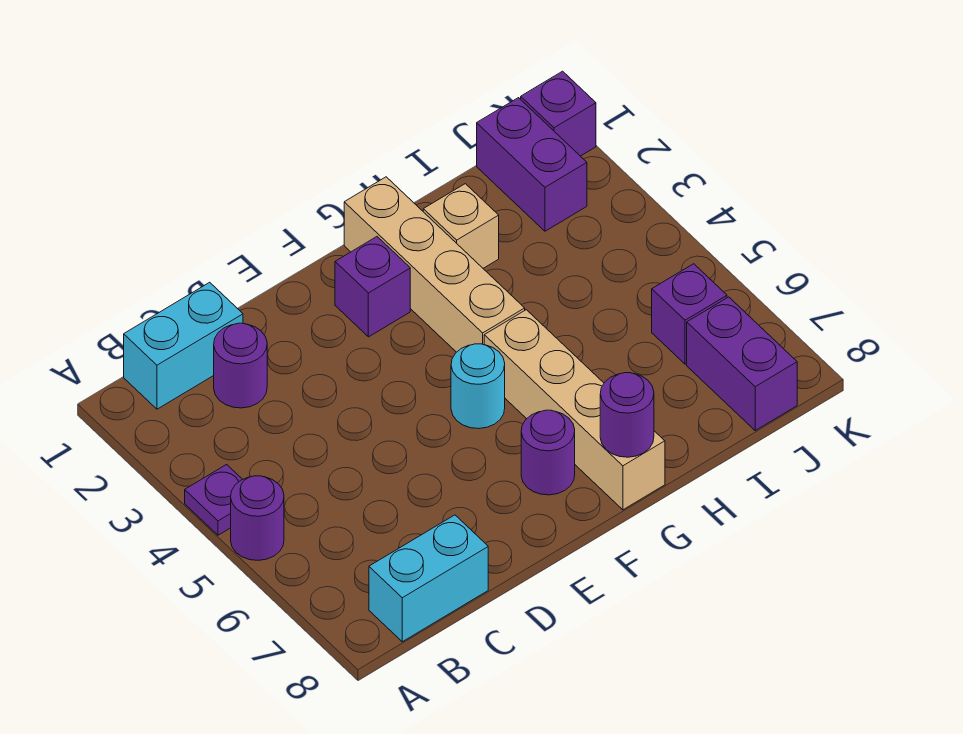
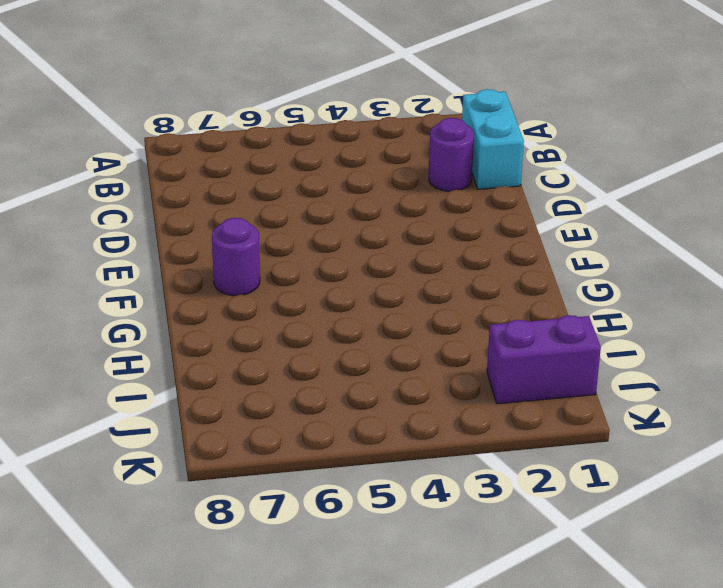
none -> purple 1x1 plate [185,465,243,535]
none -> purple 1x1 round brick [231,476,284,560]
none -> cyan 1x2 brick [369,515,488,642]

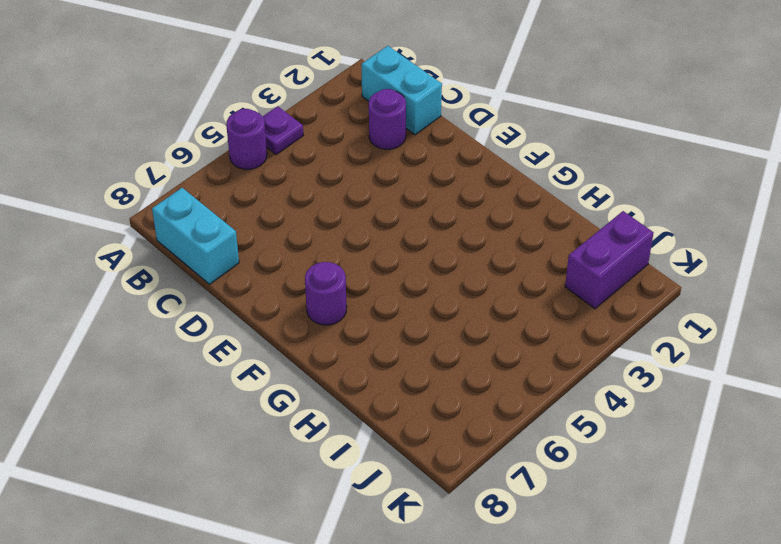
none -> purple 1x1 brick [335,237,410,337]
none -> cyan 1x1 round brick [451,344,505,429]
none -> tan 1x4 brick [344,177,525,352]

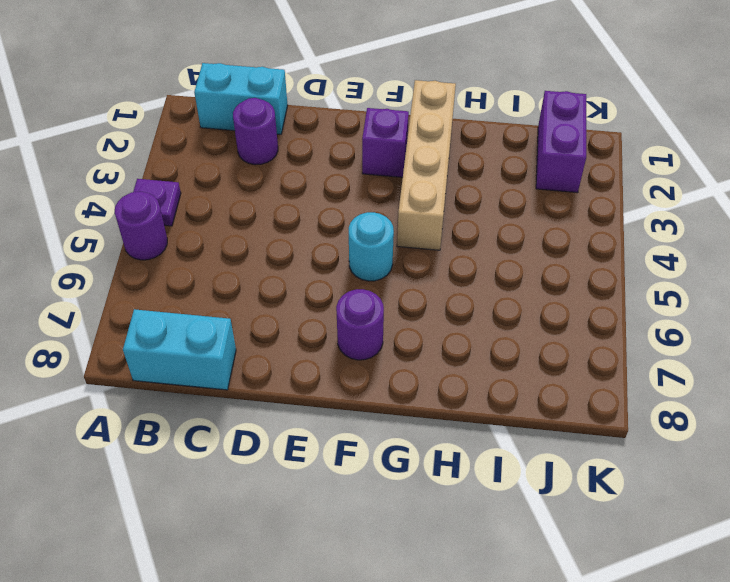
none -> tan 1x4 brick [484,310,665,510]
none -> tan 1x1 brick [423,184,499,268]
none -> purple 1x1 brick [652,264,727,364]

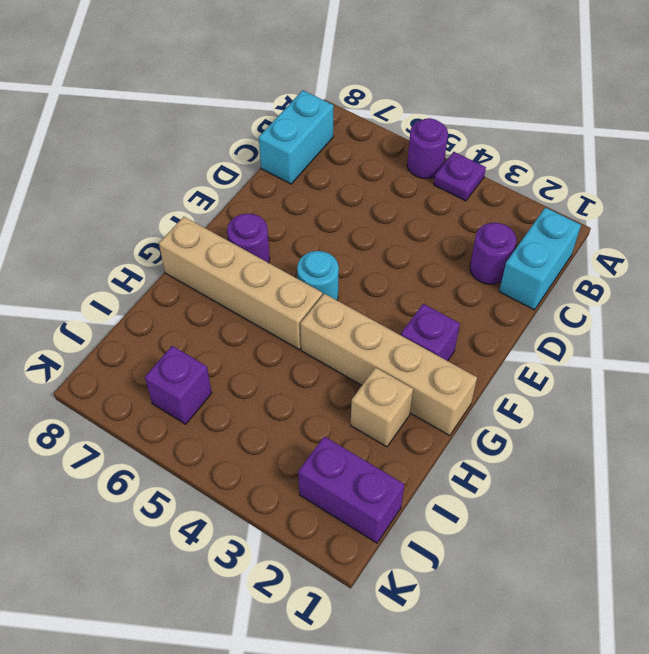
none -> purple 1x2 brick [687,297,797,430]
none -> purple 1x1 brick [521,71,596,156]
none -> purple 1x1 round brick [600,373,654,457]

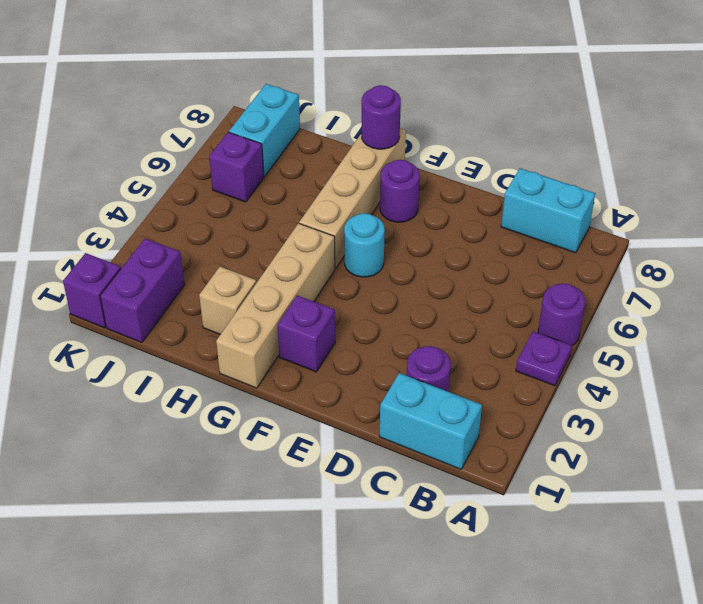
cyan 1x2 brick [229,84,300,176] -> purple 1x2 brick [687,297,797,430]

